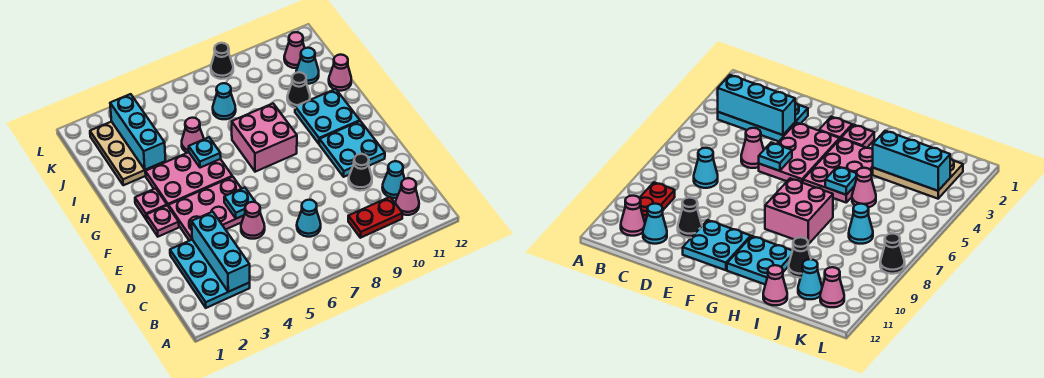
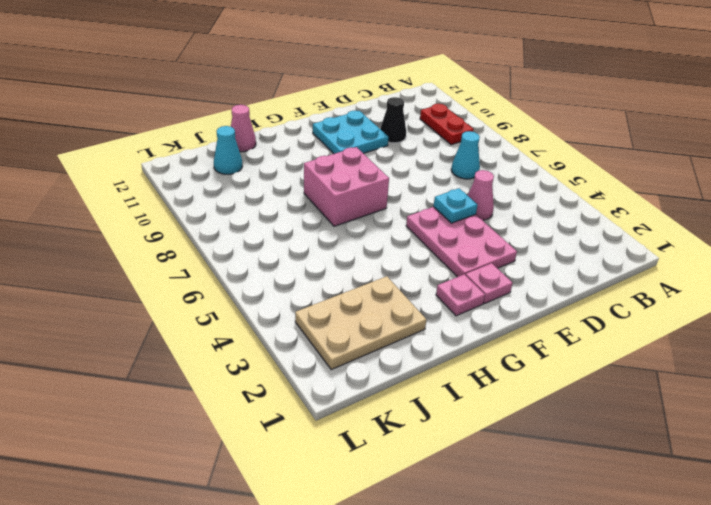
none -> cyan 2x3 plate [170,240,250,308]
none -> pink 1x1 cone [396,178,419,215]
none -> cyan 1x1 cone [382,161,404,198]

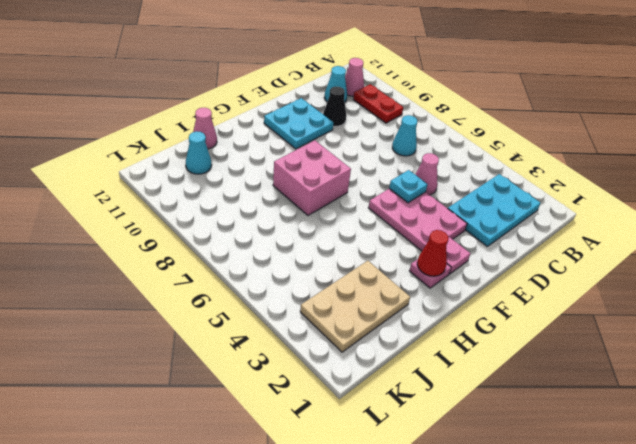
red 1x1 cone [417,230,448,276] -> none
none -> pink 2x3 plate [145,152,232,207]
none -> cyan 2x2 plate [295,89,360,144]
none -> pink 1x1 cone [182,118,204,153]

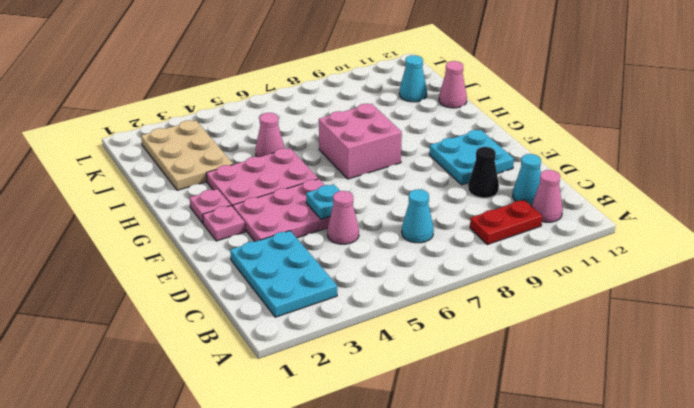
none -> cyan 2x2 plate [295,89,360,144]
none -> black 1x1 cone [287,72,310,108]
none -> cyan 1x1 cone [213,83,236,119]

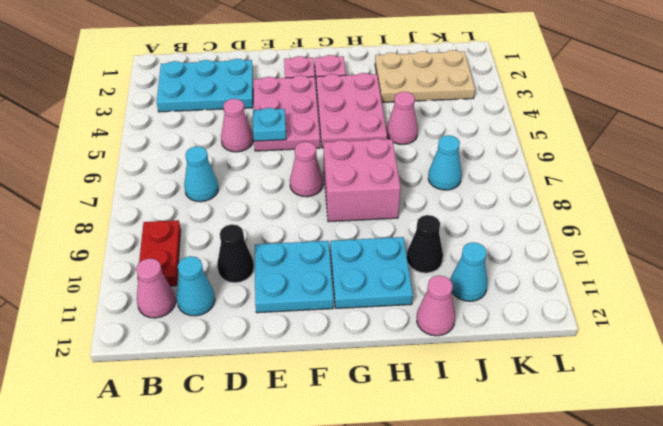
pink 1x1 cone [290,142,323,197] -> pink 1x1 cone moved to [284,32,305,68]
none -> black 1x1 cone [211,43,233,79]
none -> cyan 1x3 brick [192,212,250,292]
none -> cyan 1x1 plate [189,137,221,168]

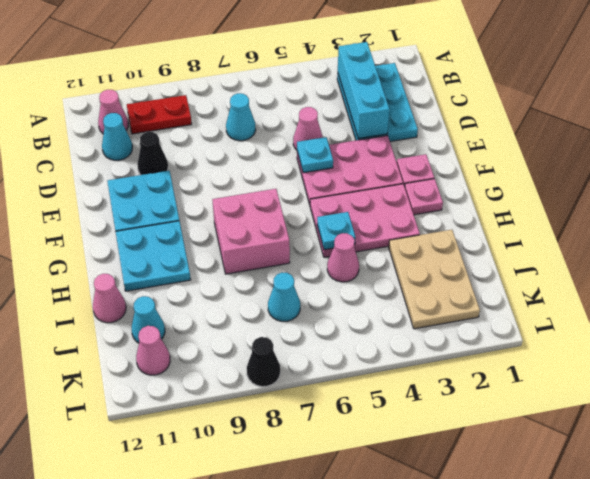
none -> black 1x1 cone [287,72,310,108]
none -> cyan 1x3 brick [110,94,166,170]

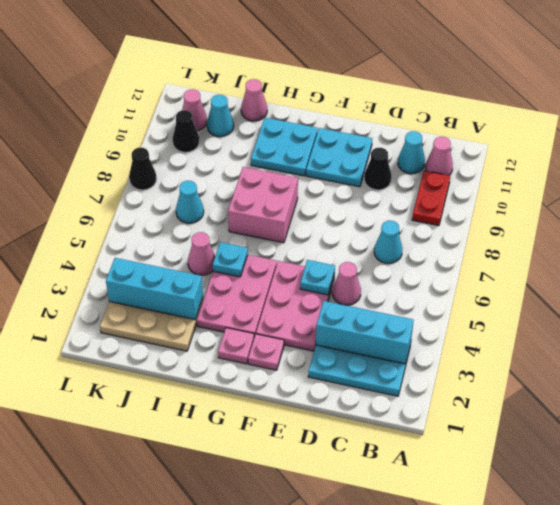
black 1x1 cone [173,110,199,152] -> black 1x1 cone moved to [287,72,310,108]

